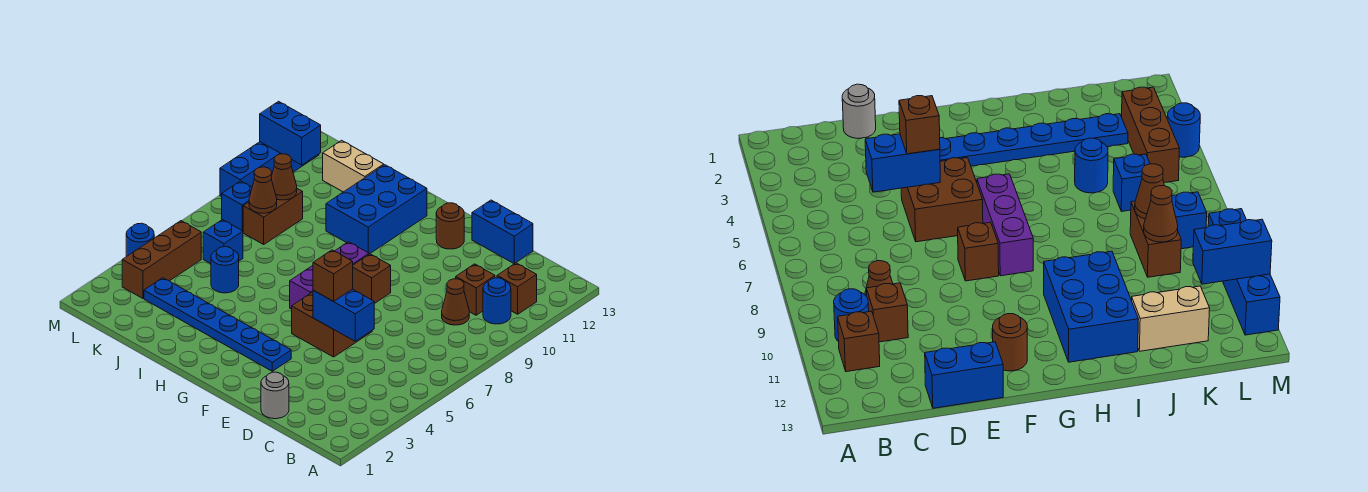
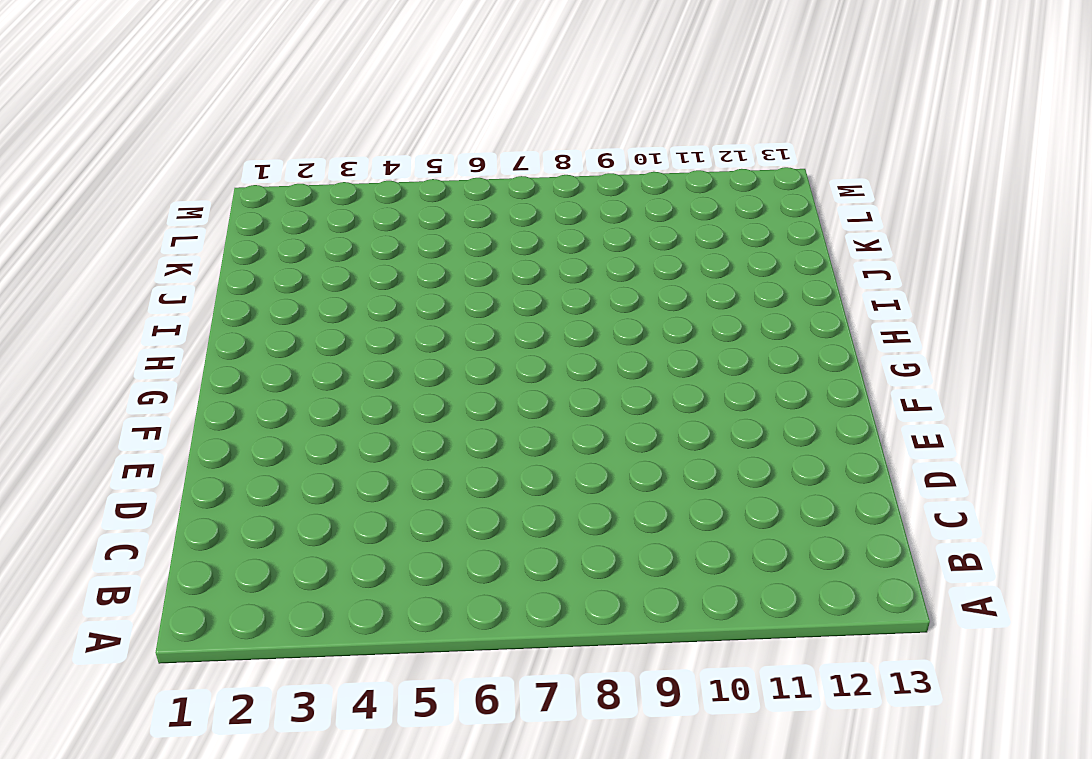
none -> blue 1x1 round brick [483,278,511,324]
none -> brown 1x1 brick [497,263,537,314]
none -> brown 1x1 cone [442,279,469,325]

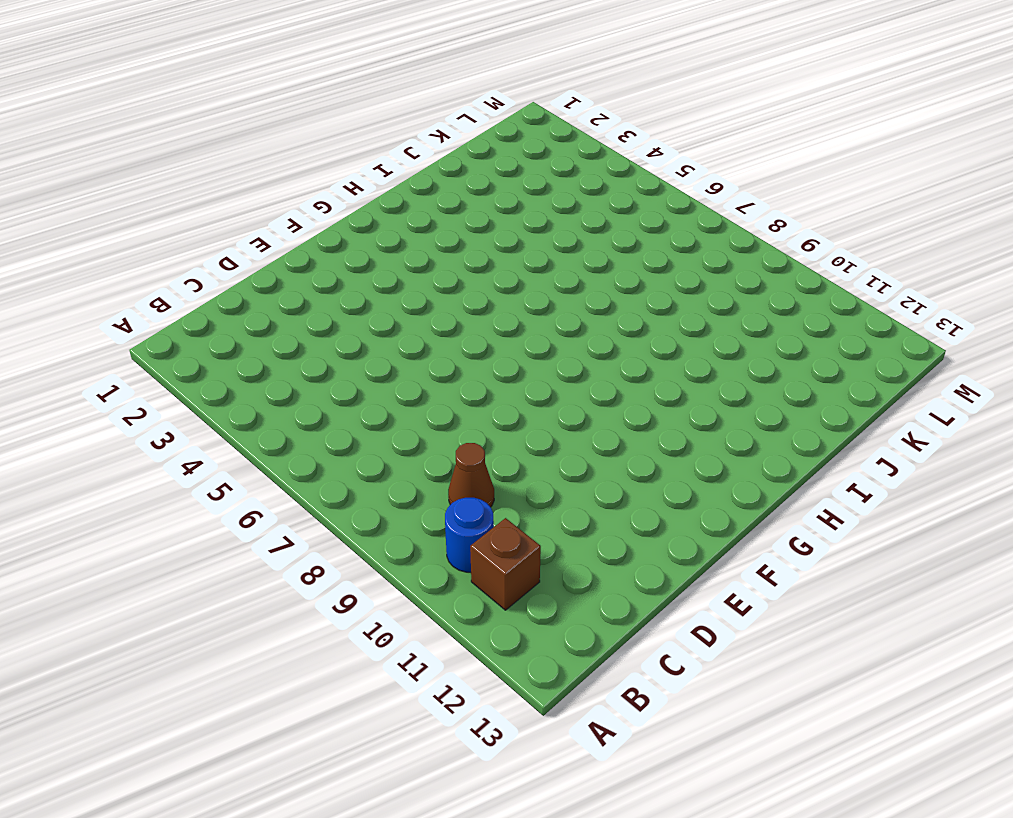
none -> brown 1x1 brick [456,264,495,315]
none -> grey 1x1 round brick [261,372,289,419]
none -> blue 1x2 brick [472,200,533,264]

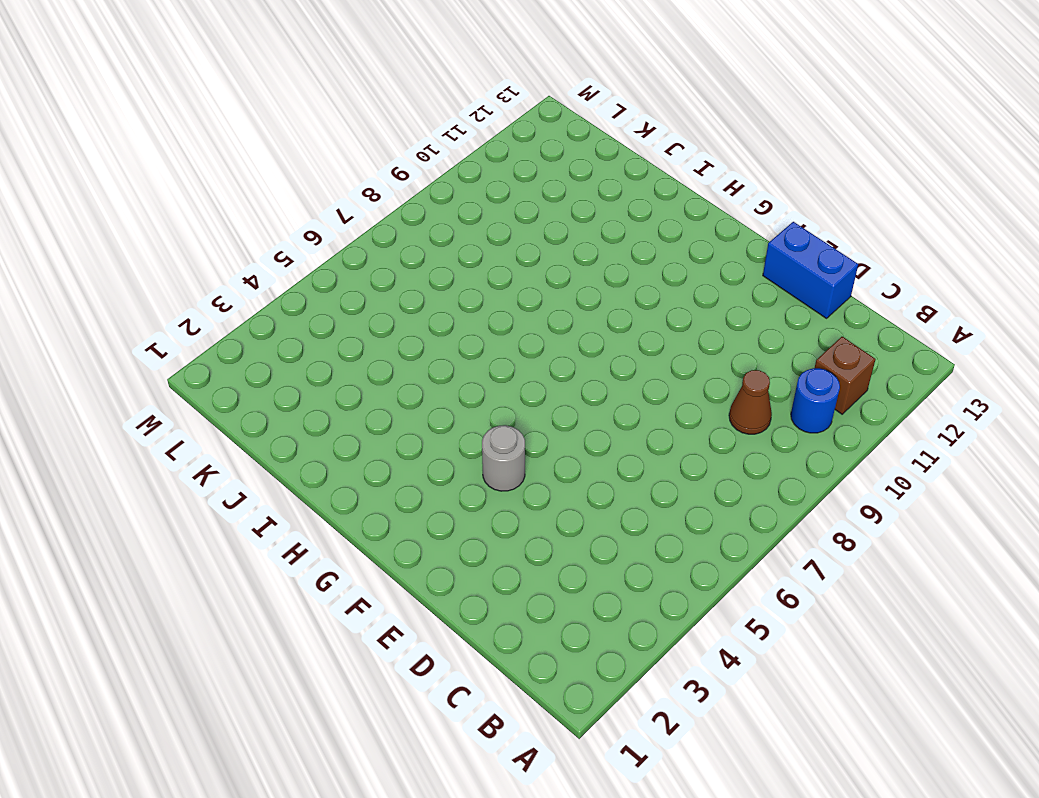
grey 1x1 round brick [482,425,525,491] -> grey 1x1 round brick moved to [261,372,289,419]
none -> brown 1x1 brick [456,264,495,315]
none -> brown 2x2 brick [292,292,372,357]
none -> blue 1x6 plate [144,278,291,371]

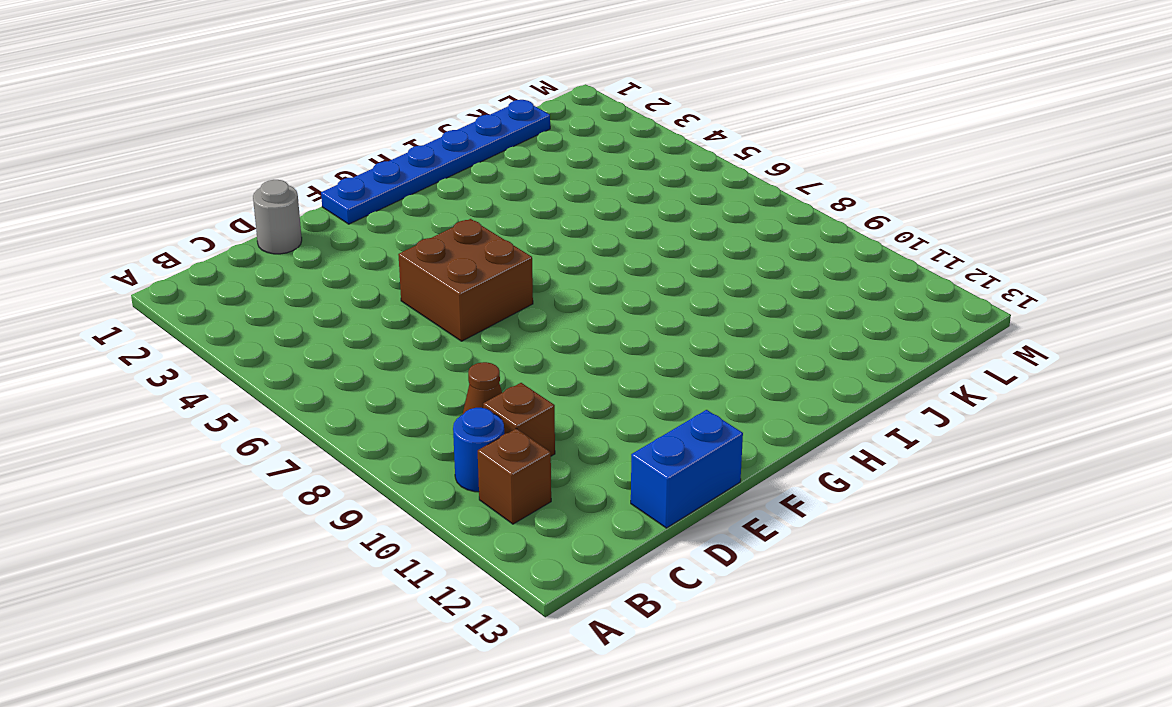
blue 1x6 plate [321,100,550,224] -> blue 1x6 plate moved to [144,278,291,371]
none -> brown 1x1 brick [353,254,391,304]
none -> brown 1x1 round brick [436,203,464,249]
none -> purple 1x3 brick [290,242,369,309]

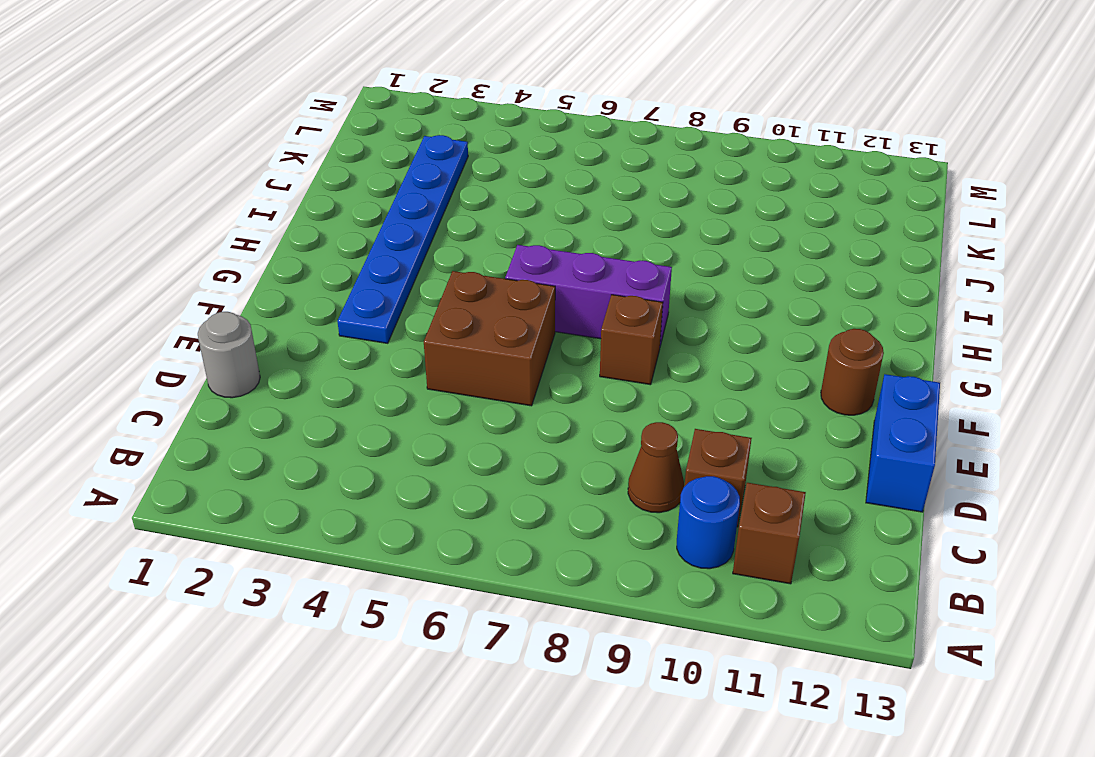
none -> blue 2x3 brick [326,165,427,254]
none -> blue 1x1 round brick [211,247,239,293]
none -> tan 1x2 brick [323,140,384,192]

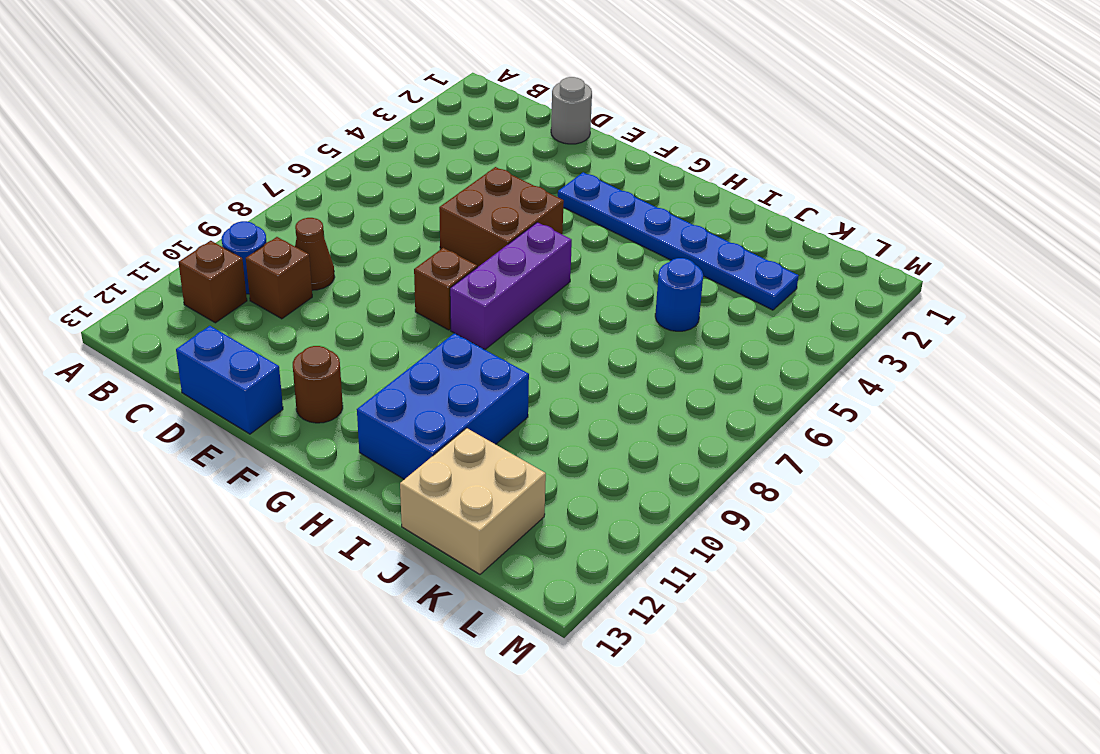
tan 2x2 brick [400,428,546,574] -> tan 1x2 brick [323,140,384,192]
none -> blue 1x1 brick [203,220,243,264]
none -> brown 1x2 brick [243,189,303,244]
none -> brown 1x3 brick [122,221,201,298]

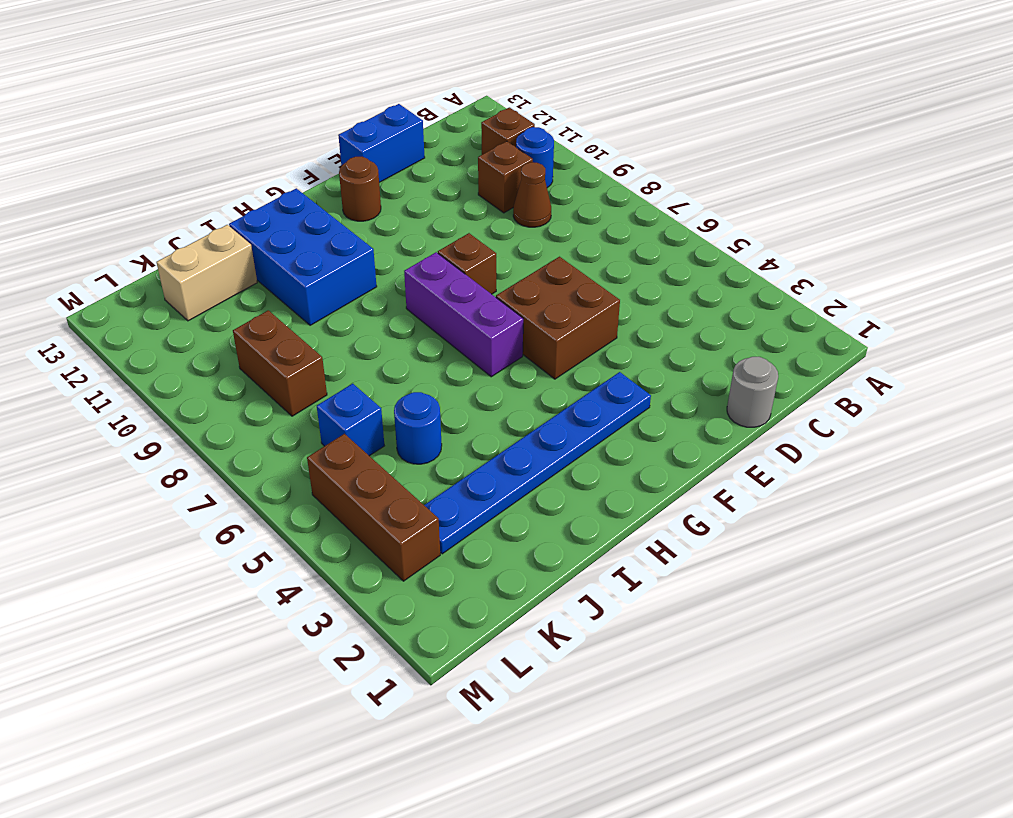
none -> blue 1x1 brick [222,181,252,231]
none -> blue 1x1 round brick [126,223,154,257]
none -> blue 1x4 brick [220,142,319,197]

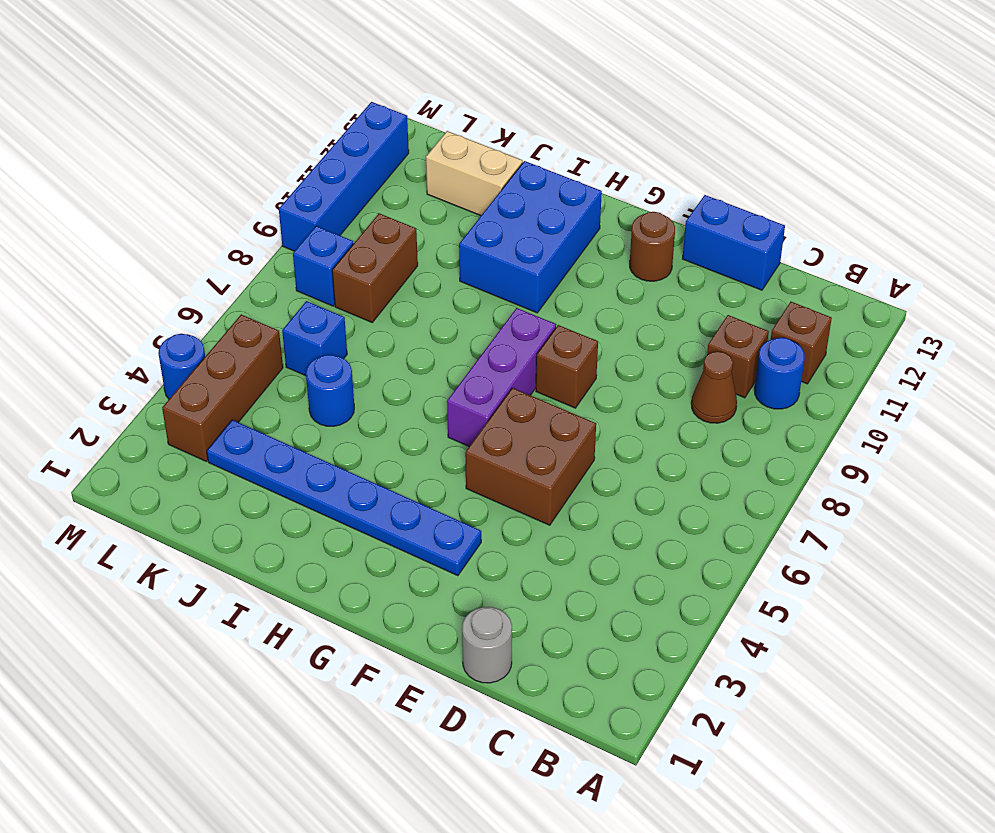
none -> blue 1x2 brick [313,289,374,341]
none -> brown 1x1 cone [249,167,277,213]
none -> brown 1x1 cone [272,154,297,200]

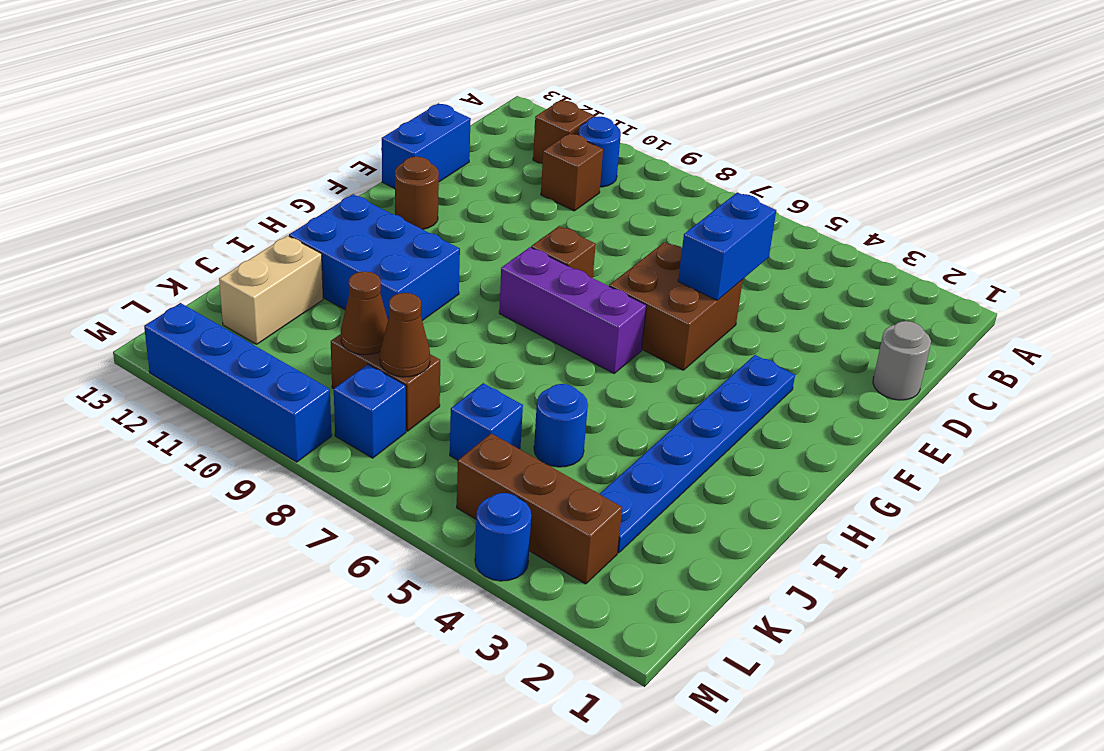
none -> brown 1x1 cone [442,279,469,325]
none -> blue 1x2 brick [260,101,321,165]
none -> brown 1x1 brick [313,250,353,301]

